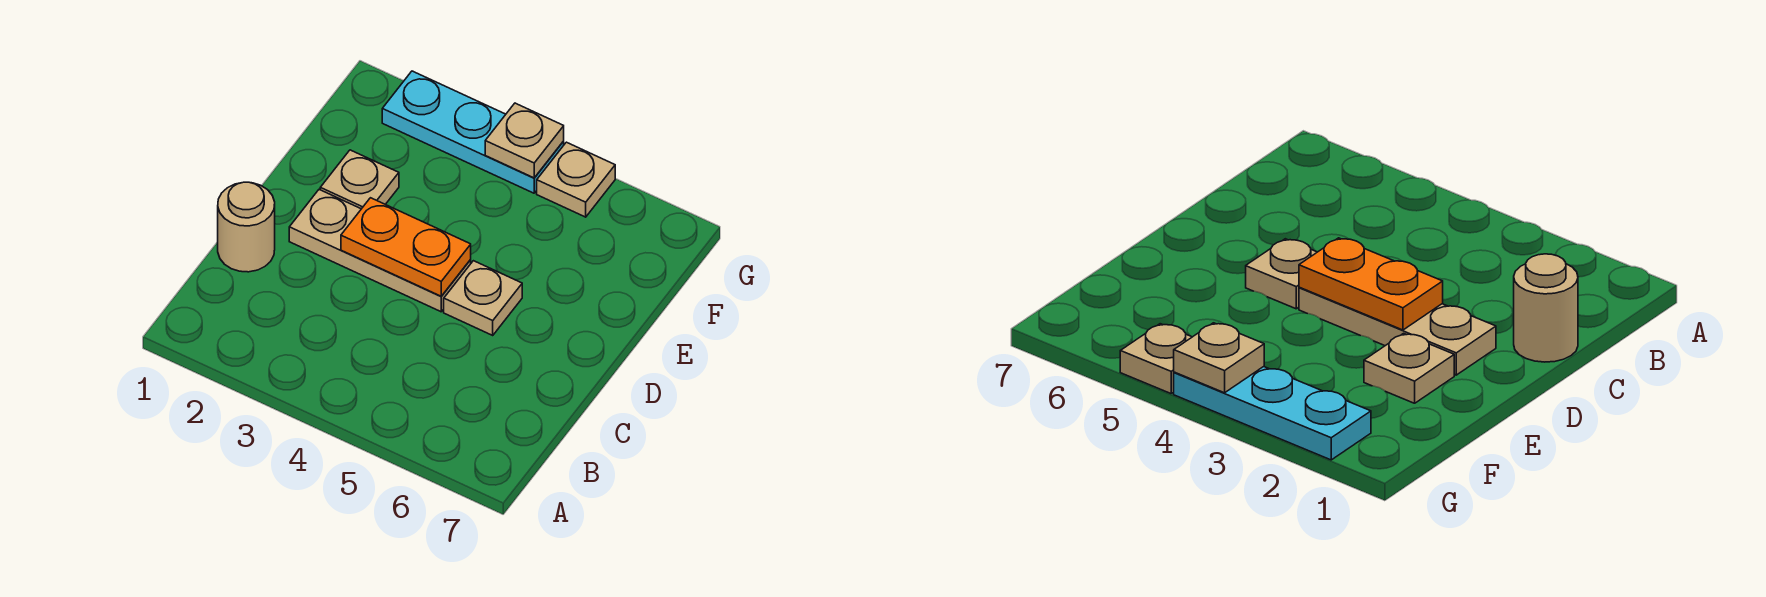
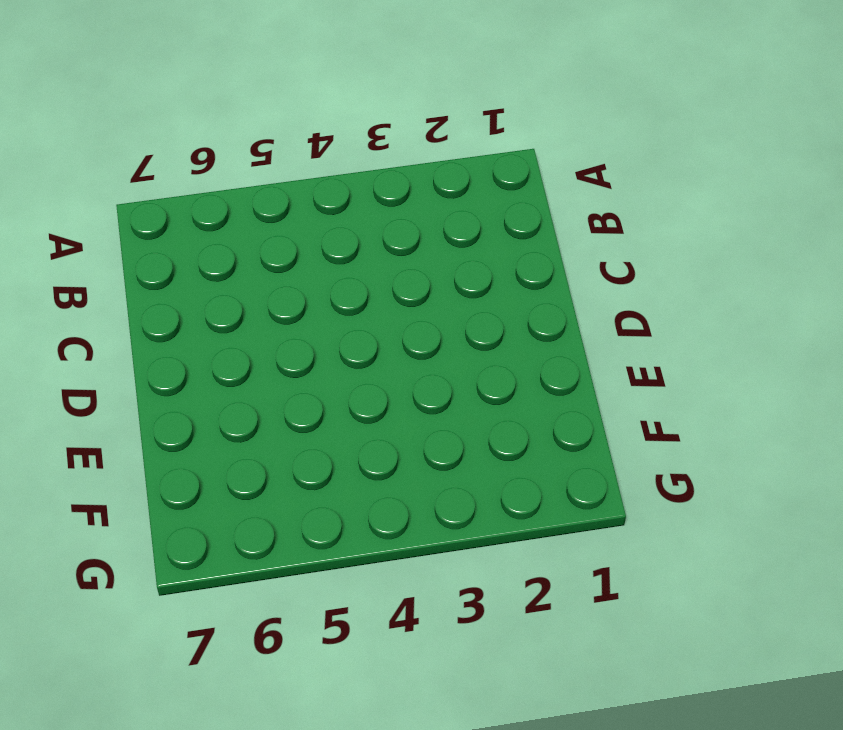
none -> tan 1x1 round brick [218,182,275,272]
none -> tan 1x3 plate [289,190,471,312]

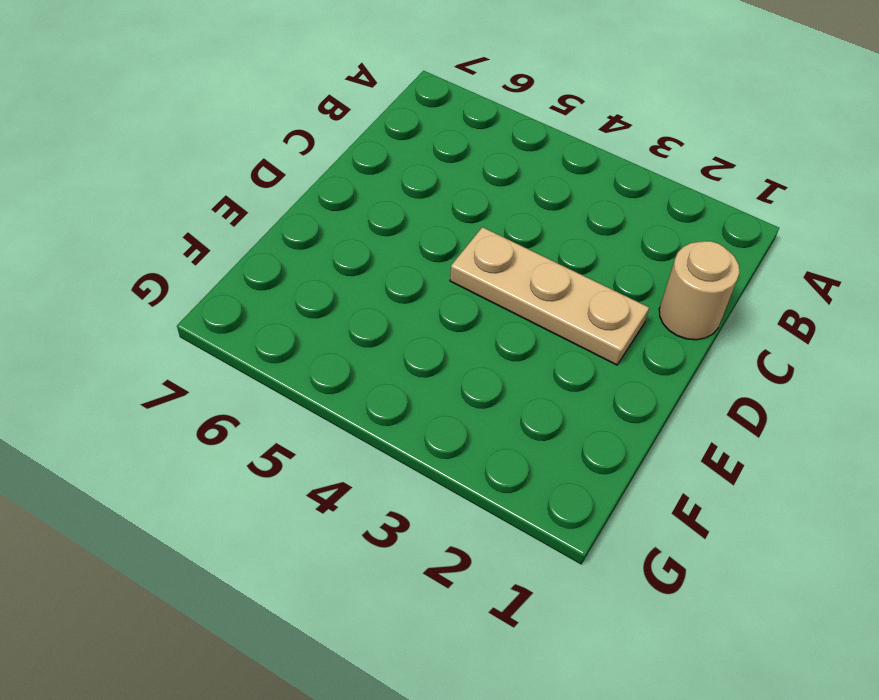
none -> tan 1x1 plate [444,261,522,335]
none -> tan 1x1 plate [320,150,399,209]

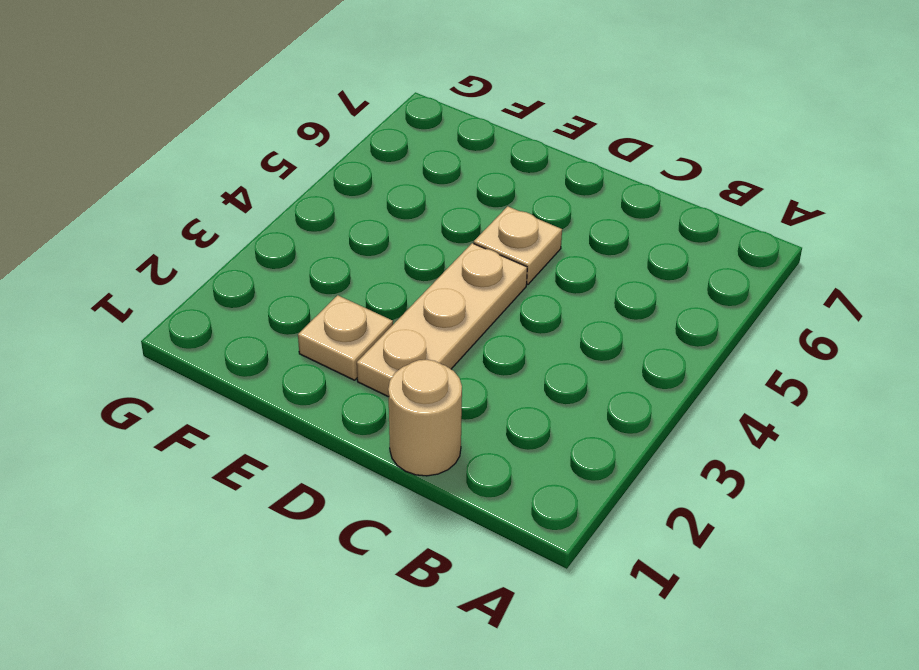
none -> cyan 1x3 plate [382,71,564,193]
none -> tan 1x1 plate [537,142,615,217]

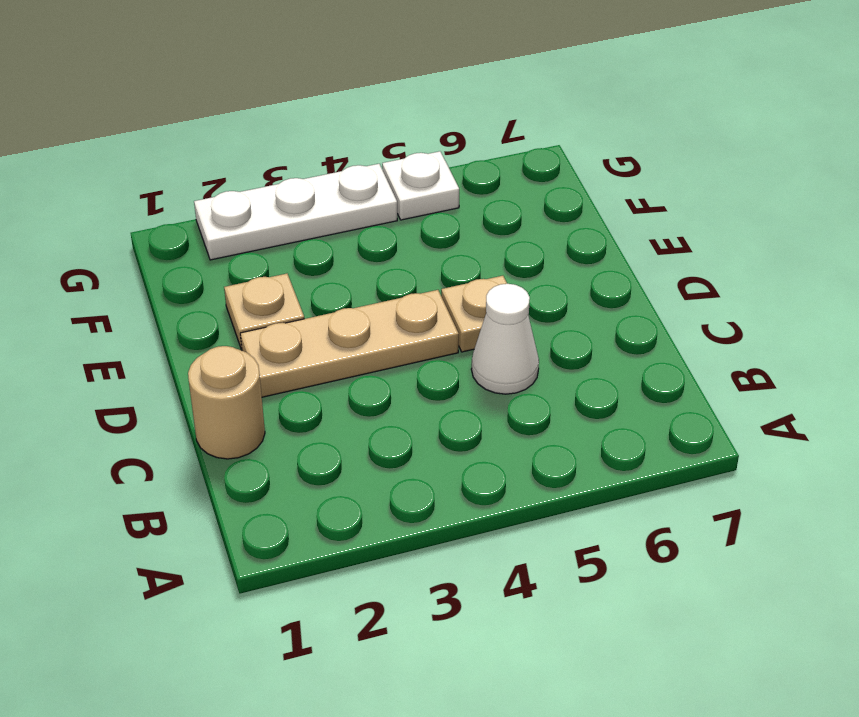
white 1x1 cone [471,284,539,394] -> none
white 1x3 plate [194,164,397,260] -> cyan 1x3 plate [382,71,564,193]
white 1x1 plate [382,151,459,220] -> tan 1x1 plate [537,142,615,217]
none -> orange 1x2 plate [341,198,471,296]
none -> tan 1x1 plate [485,103,564,178]

